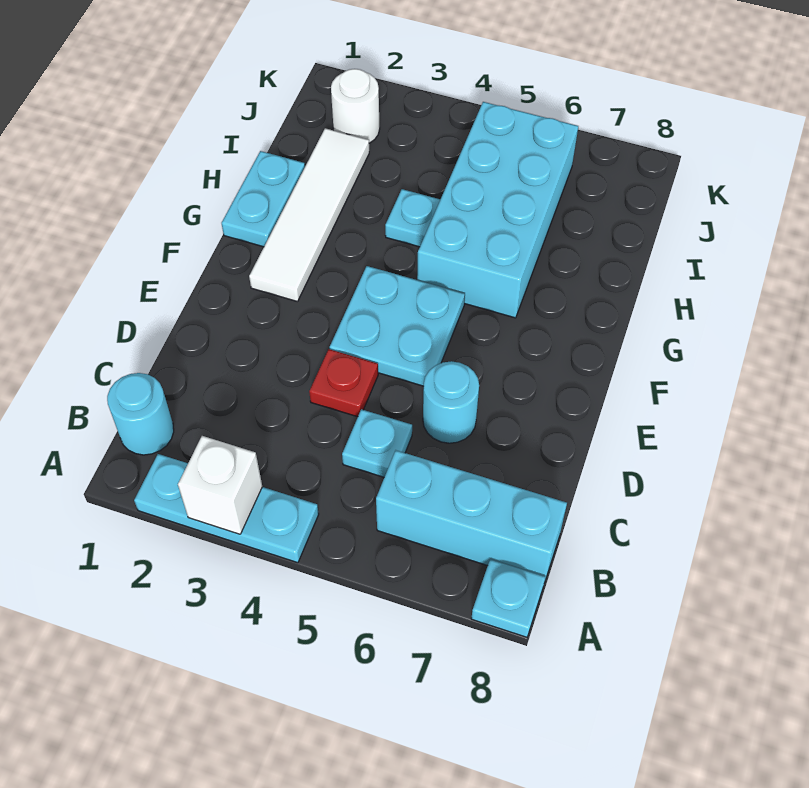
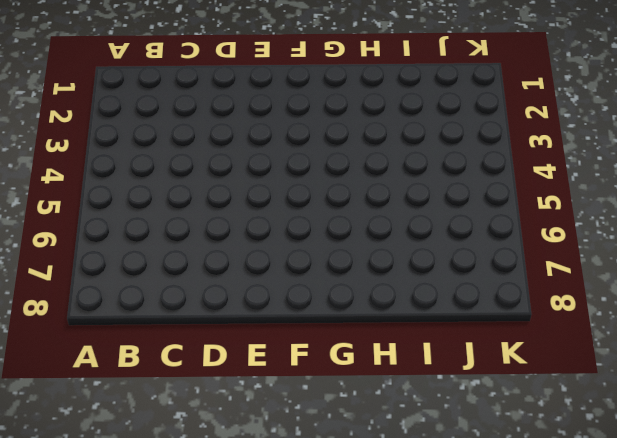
none -> cyan 1x3 plate [134,454,319,563]
none -> cyan 1x1 plate [471,559,546,637]
none -> cyan 1x1 round brick [107,373,174,455]

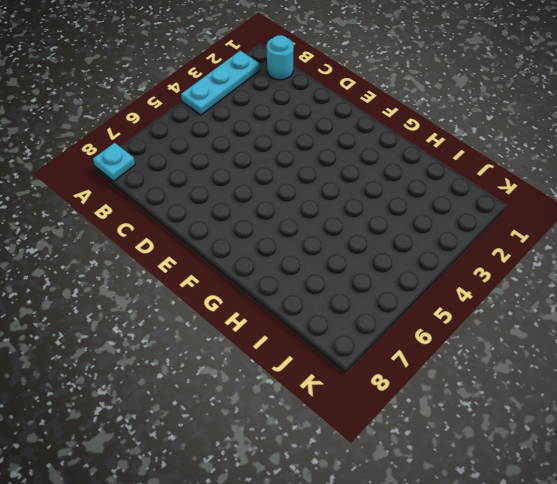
none -> cyan 1x3 brick [376,450,567,583]
none -> cyan 1x1 plate [342,409,412,477]
none -> red 1x1 plate [309,349,378,417]

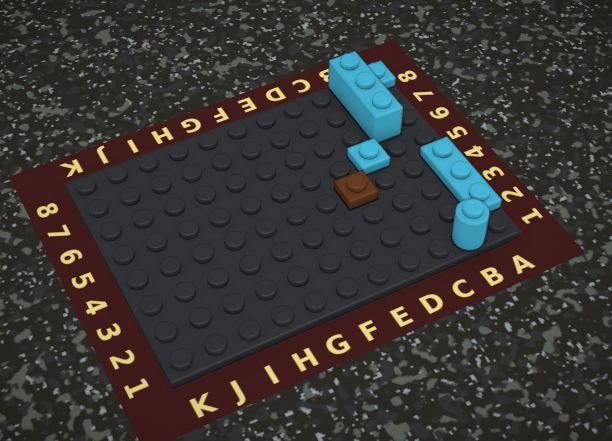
brown 1x1 plate [334,170,378,210] -> red 1x1 plate [309,349,378,417]
none -> cyan 1x1 round brick [423,361,479,443]
none -> cyan 2x2 plate [330,266,465,386]
none -> white 1x4 tile [249,128,369,302]

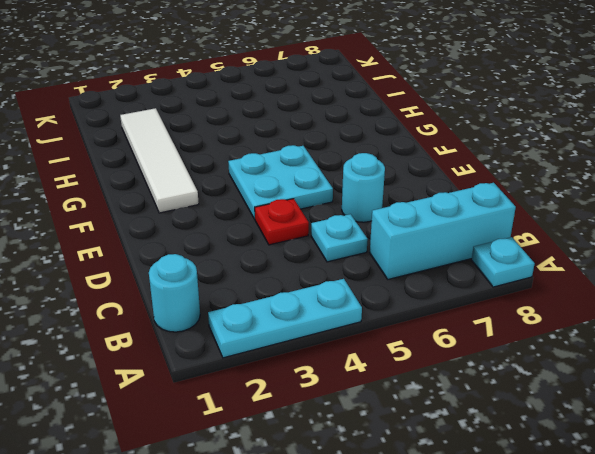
none -> cyan 1x2 plate [222,151,305,247]
none -> cyan 2x4 brick [417,102,578,318]
none -> cyan 1x1 plate [385,189,440,247]

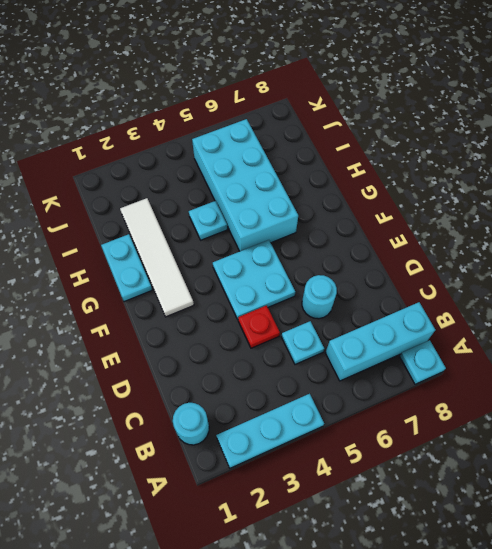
none -> white 1x1 round brick [331,69,380,143]
none -> white 1x1 brick [178,436,262,534]

